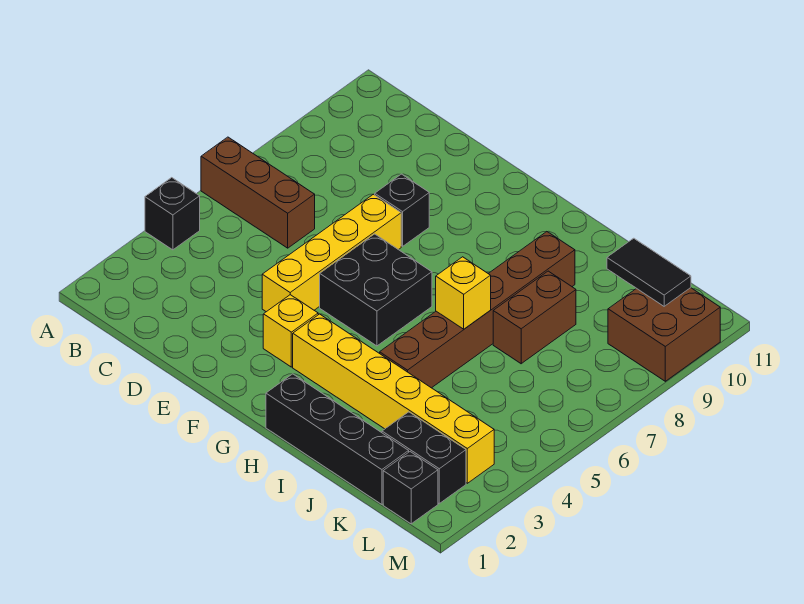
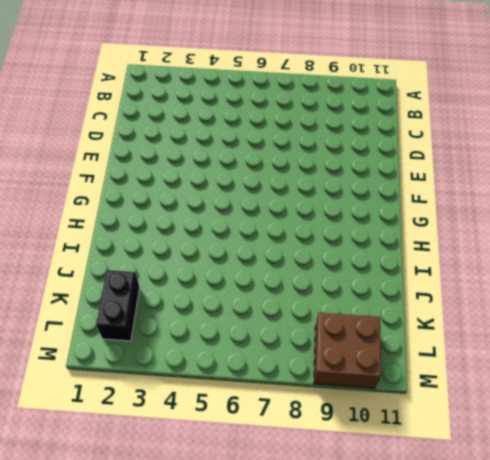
none -> black 1x1 brick [145,178,200,250]
none -> brown 1x3 brick [201,137,315,248]
none -> yellow 1x4 brick [262,194,401,312]

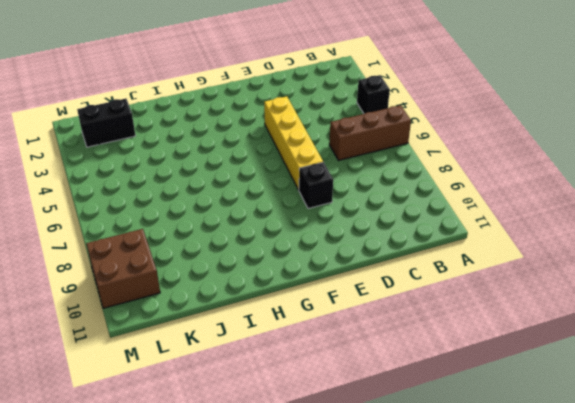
none -> yellow 1x1 brick [263,295,318,367]
none -> black 2x2 brick [320,234,432,346]
none -> yellow 1x6 brick [293,314,494,483]

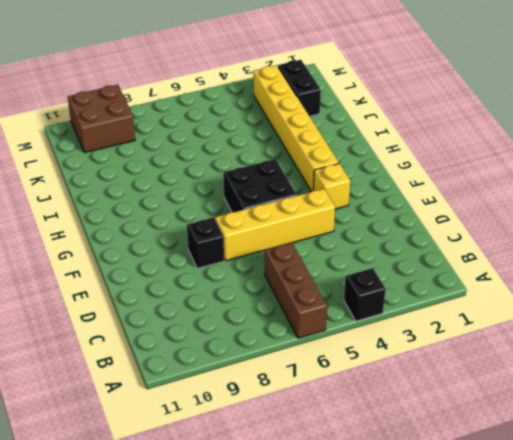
none -> black 1x4 brick [266,374,409,504]
none -> brown 1x6 brick [380,232,575,388]
none -> brown 1x2 brick [493,271,576,364]

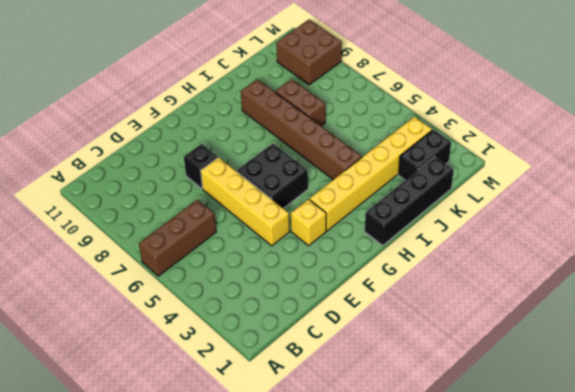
none -> black 1x1 brick [145,178,200,250]
none -> black 1x1 brick [383,452,438,524]
none -> yellow 1x1 brick [436,257,491,329]

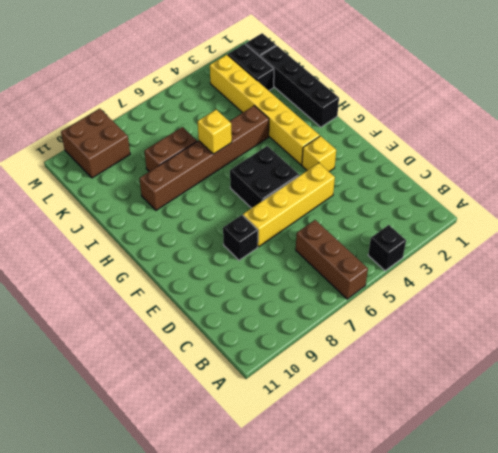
none -> black 1x2 tile [607,238,691,306]

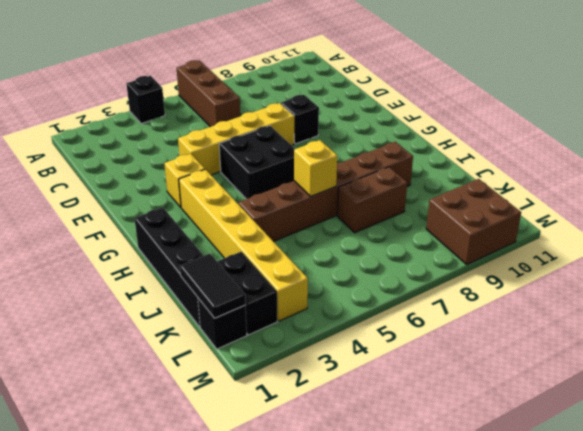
black 1x2 tile [180,254,246,318] -> black 1x2 tile moved to [607,238,691,306]

